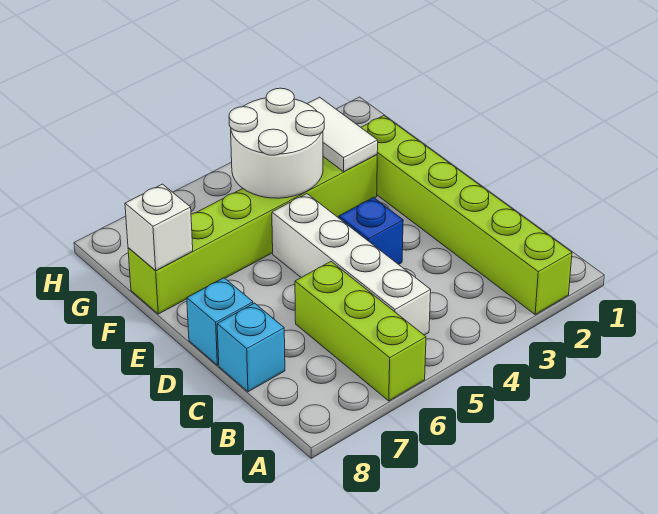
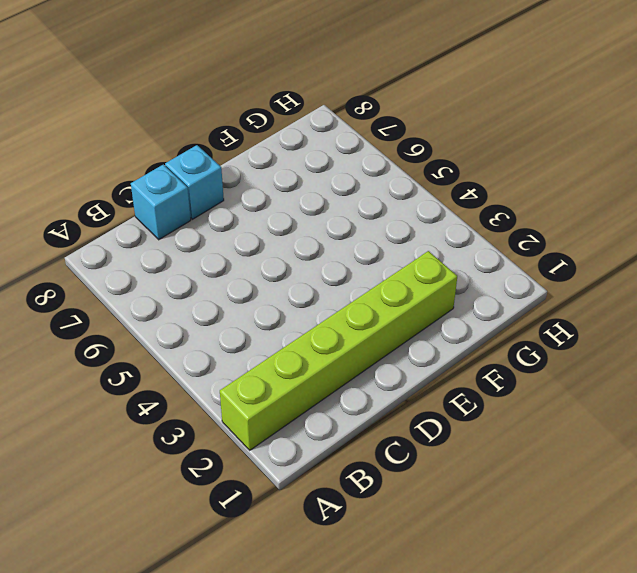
none -> lime 1x3 brick [295,262,426,401]
none -> white 1x4 brick [272,194,431,335]

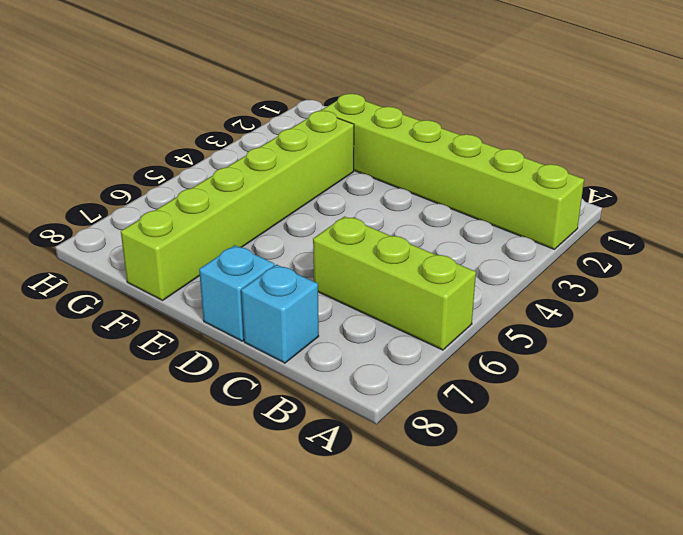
none -> white 1x4 brick [272,194,431,335]
none -> blue 1x1 brick [339,198,403,264]

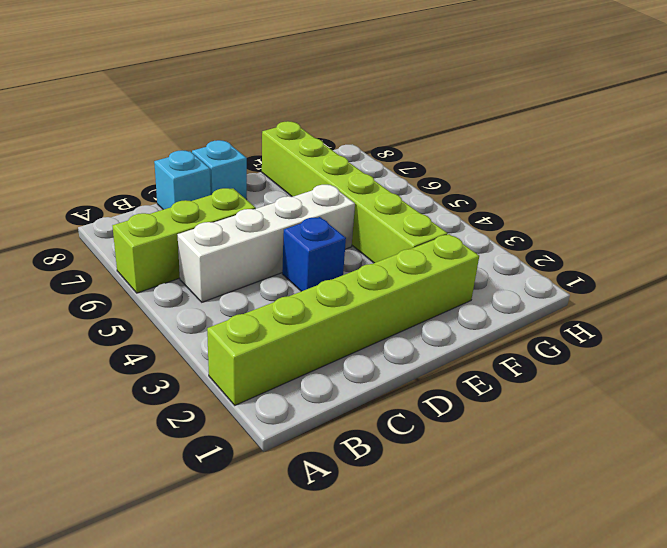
none -> white 1x2 tile [307,97,378,172]
none -> white 2x2 round brick [229,88,324,198]

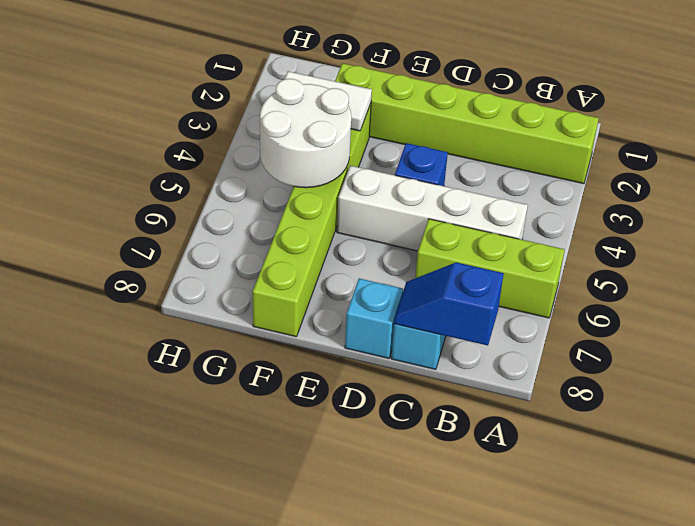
blue 1x2 slope [394,262,504,345] -> none
none -> white 1x1 brick [125,184,193,271]

